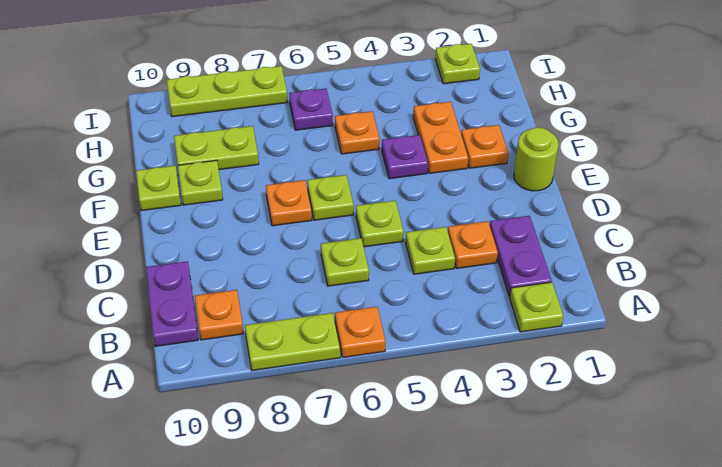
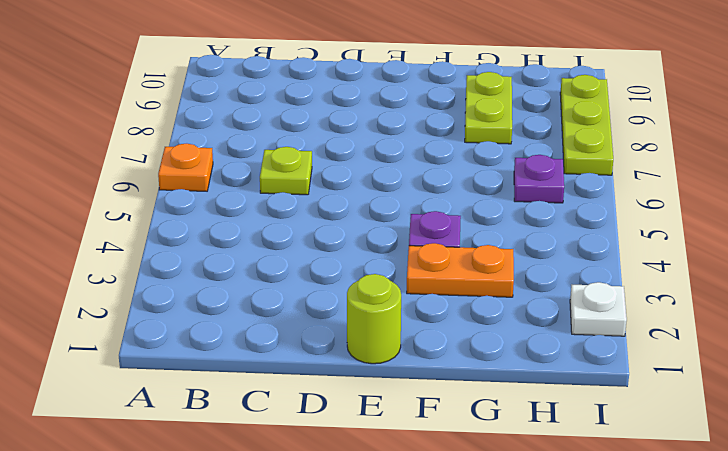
white 1x1 plate [570,282,627,336] -> lime 1x1 plate [435,44,480,84]
none -> lime 1x1 plate [510,282,563,332]
none -> lime 1x2 plate [245,313,340,370]
none -> purple 1x2 plate [490,216,552,297]

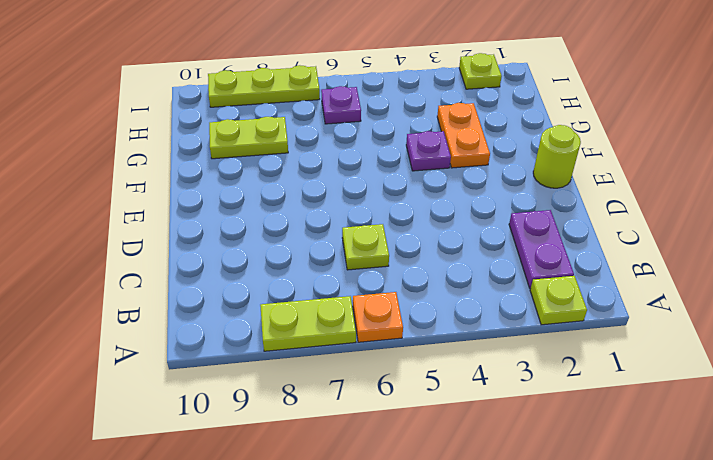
none -> orange 1x1 plate [195,290,243,340]
none -> purple 1x2 plate [146,261,198,346]
none -> orange 1x1 plate [448,221,498,268]

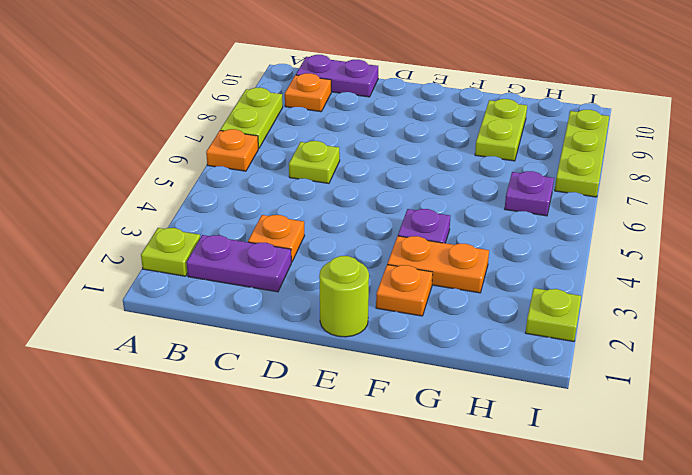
none -> lime 1x1 plate [406,227,455,274]
none -> lime 1x1 plate [356,201,404,247]
none -> lime 1x1 plate [307,175,354,220]

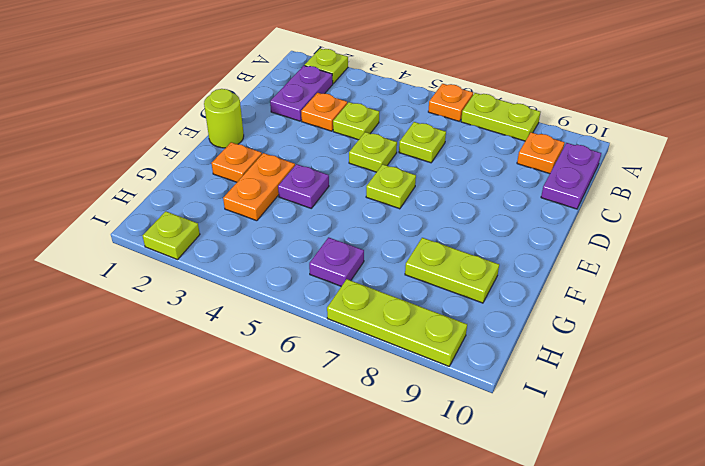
none -> orange 1x1 plate [266,180,312,226]
none -> lime 1x1 plate [178,160,223,205]
none -> lime 1x1 plate [136,166,181,211]

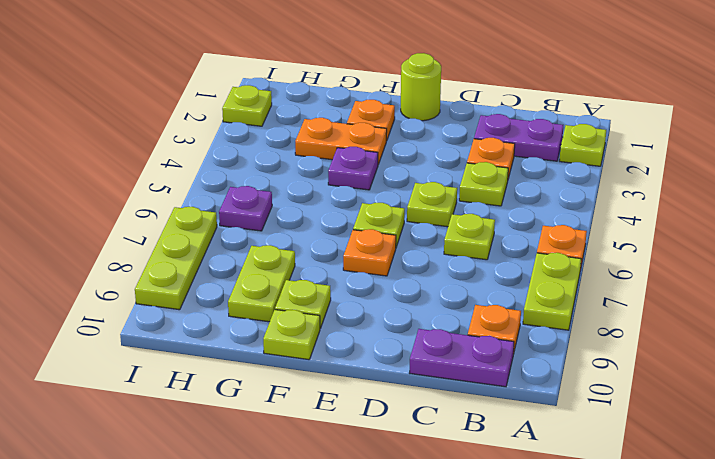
none -> orange 1x1 plate [335,111,380,154]

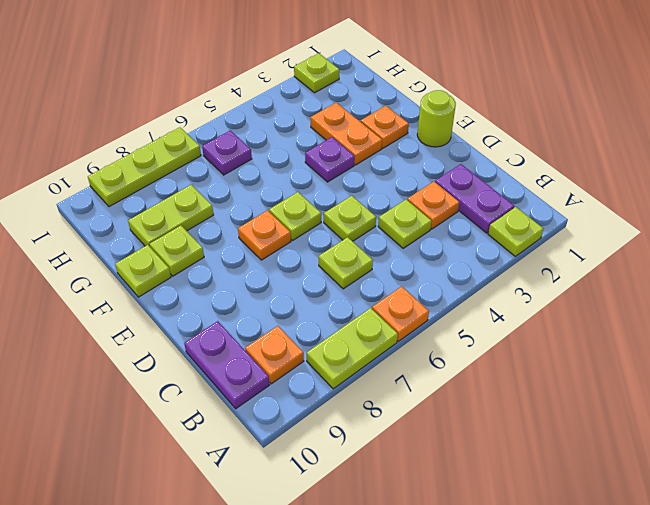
none -> orange 1x1 plate [335,111,380,154]

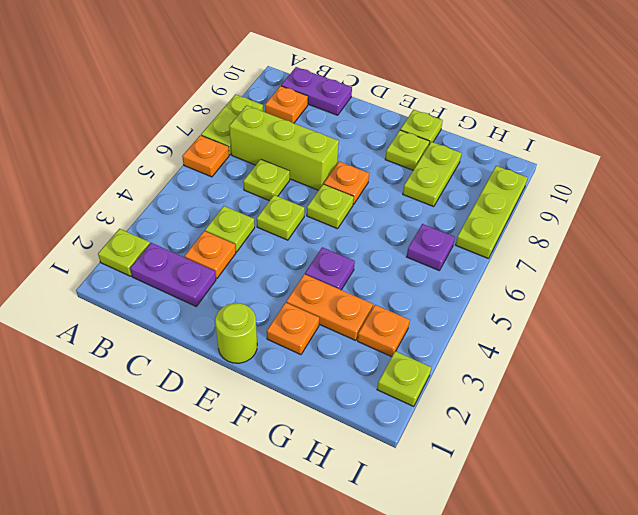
lime 1x3 brick [229,105,339,190] -> none
orange 1x1 plate [358,305,410,357] -> orange 1x1 plate moved to [335,111,380,154]

